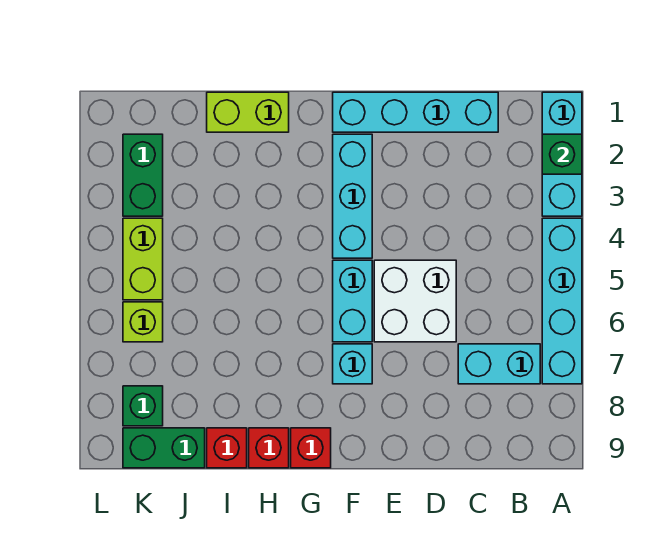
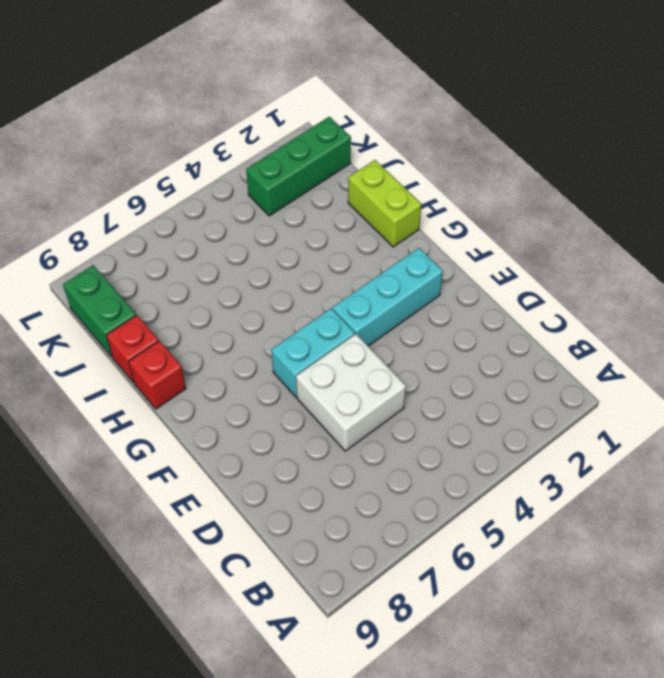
green 1x3 brick [246,117,351,216] -> green 1x2 brick [123,134,163,216]
none -> cyan 1x3 brick [542,92,582,216]
none -> cyan 1x4 brick [542,218,582,384]
none -> cyan 1x2 brick [458,344,540,384]

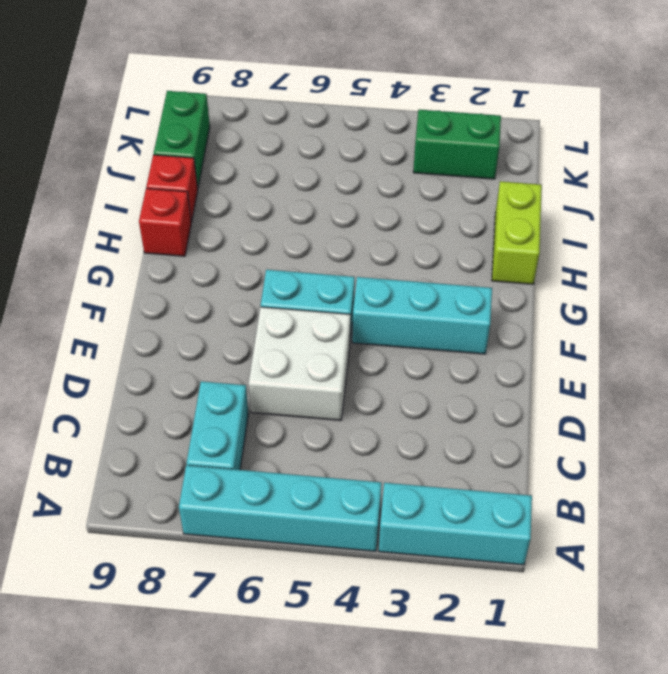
none -> cyan 1x4 brick [333,92,498,132]
none -> cyan 1x1 brick [333,344,372,384]
none -> red 1x1 brick [291,428,331,468]

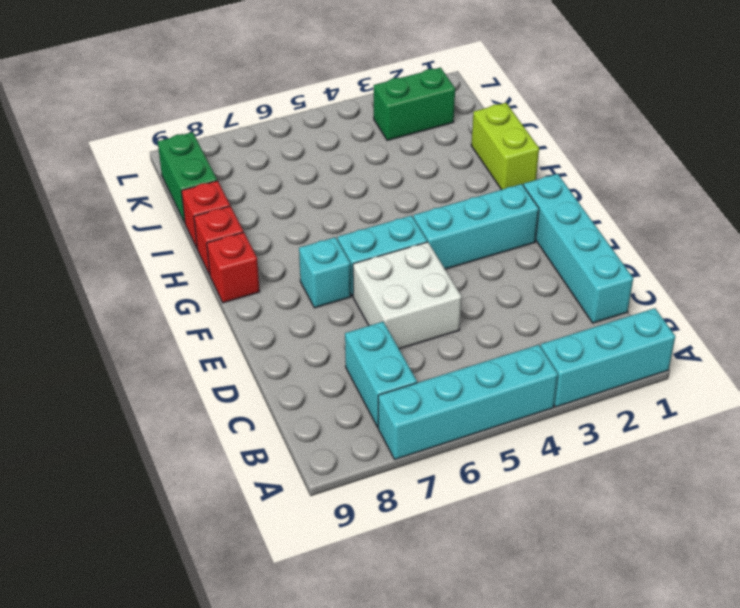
none -> lime 1x2 brick [123,218,163,300]
none -> lime 1x1 brick [123,302,163,342]
none -> green 1x1 brick [123,386,163,426]

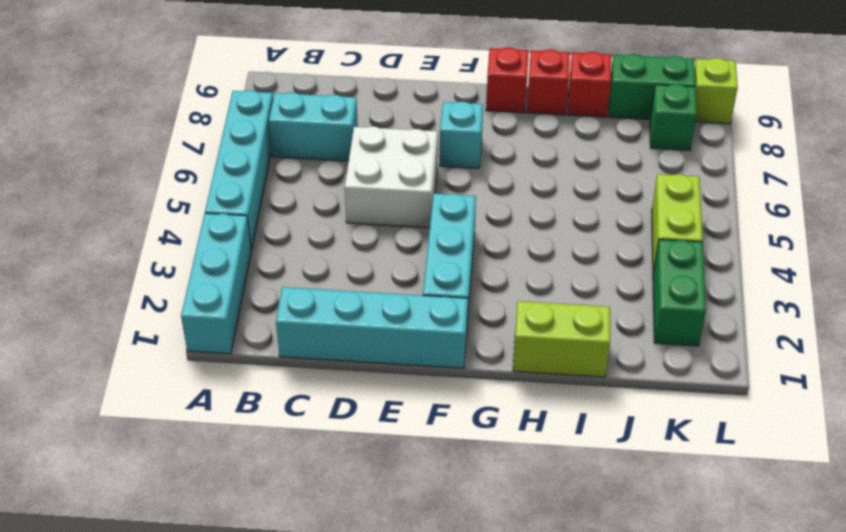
lime 1x1 brick [695,58,738,124] -> lime 1x1 brick moved to [123,302,163,342]
none -> cyan 1x2 brick [333,260,372,342]
none -> green 1x1 brick [542,134,582,174]

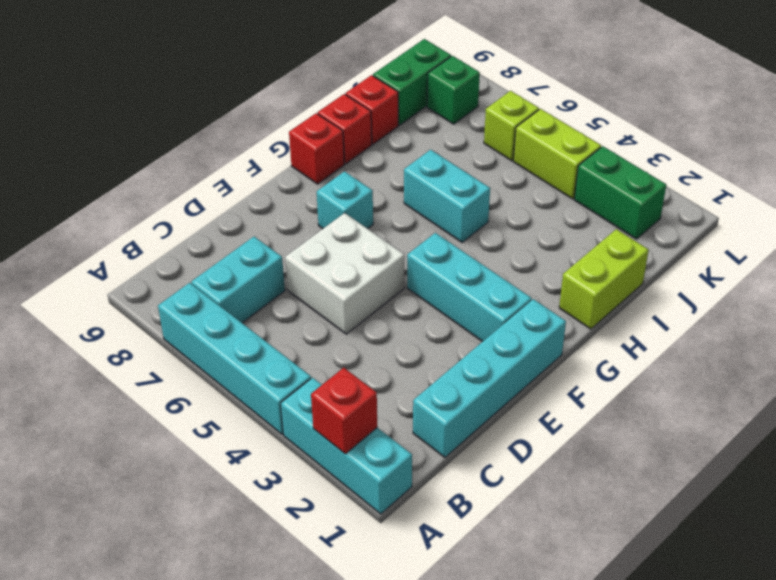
red 1x1 brick [311,368,377,454] -> green 1x1 brick [542,134,582,174]
cyan 1x2 brick [404,150,490,242] -> cyan 1x2 brick moved to [333,260,372,342]

